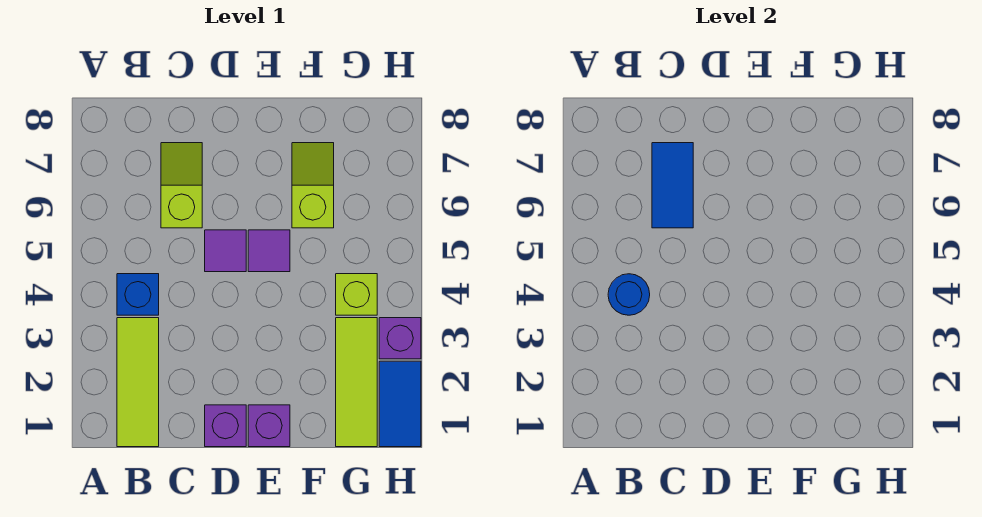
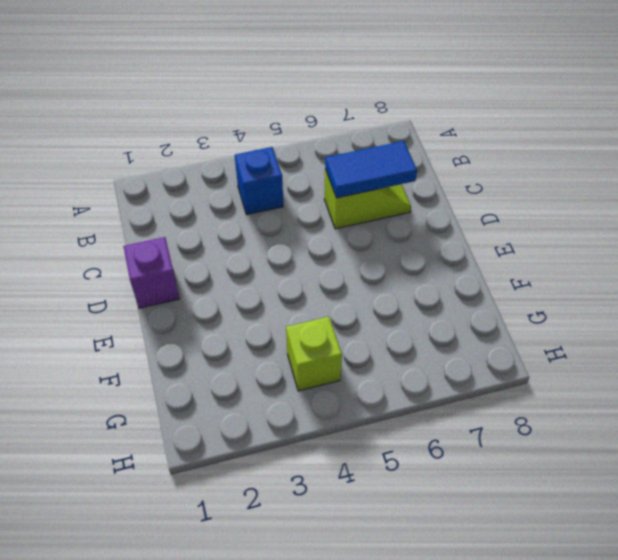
none -> lime 1x3 tile [117,318,159,447]
none -> purple 1x1 tile [205,230,246,272]
none -> purple 1x1 brick [248,405,290,447]

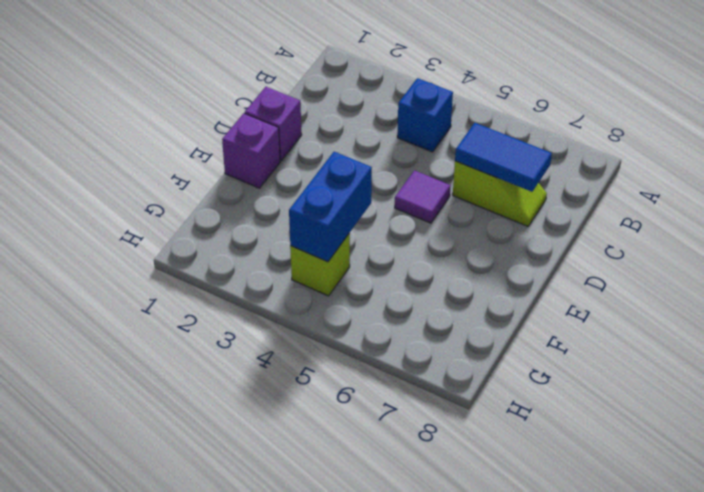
blue 1x2 brick [289,152,372,262] -> none
none -> lime 1x3 tile [117,318,159,447]
none -> purple 1x1 tile [248,230,290,272]
none -> lime 1x2 slope [292,143,334,228]

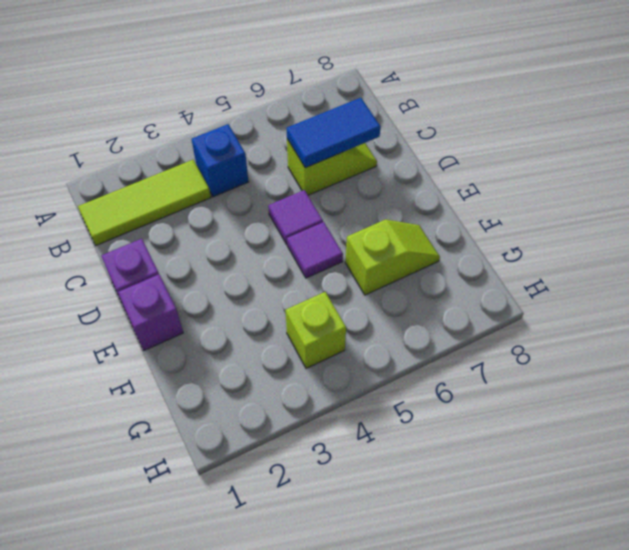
none -> lime 1x3 tile [336,318,377,447]
none -> blue 1x2 tile [379,361,421,447]
none -> purple 1x1 brick [379,318,421,359]

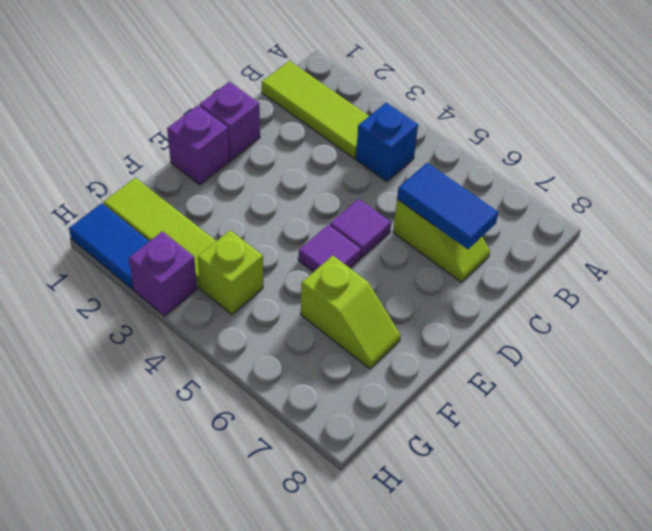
none -> blue 1x1 round brick [608,274,650,315]

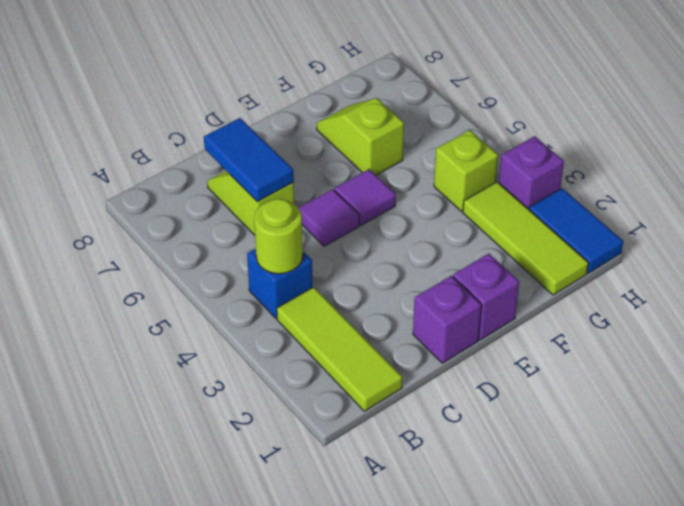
lime 1x1 round brick [254,199,303,274] -> blue 1x1 round brick [608,274,650,315]

